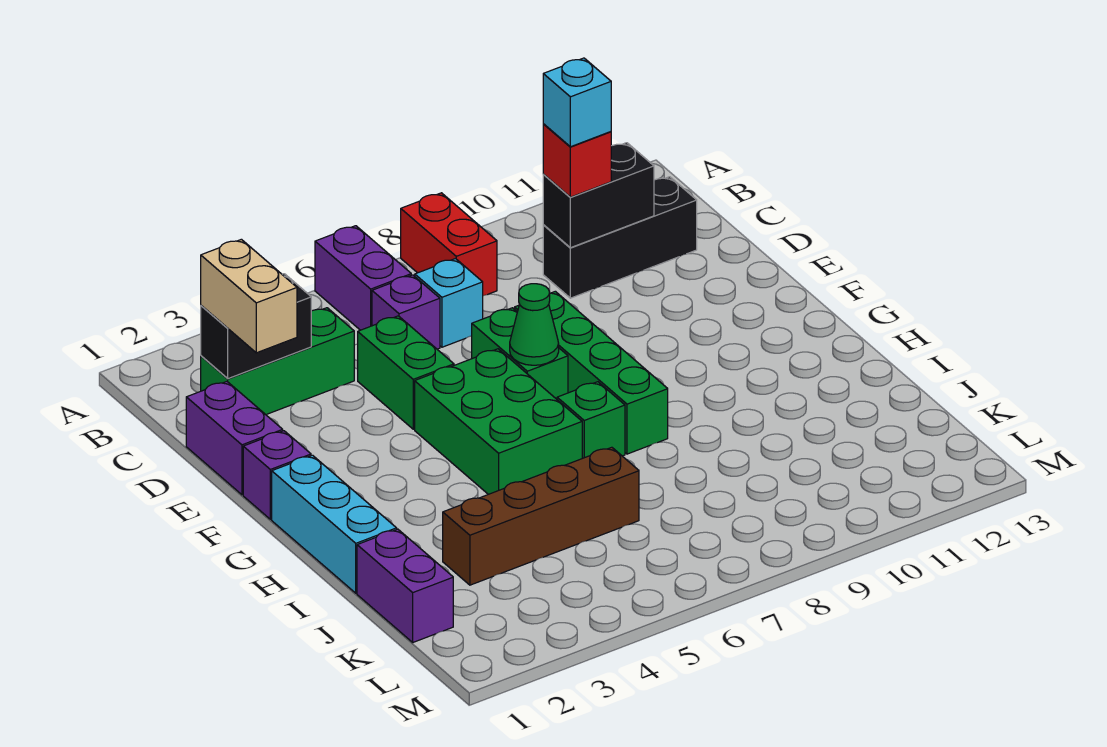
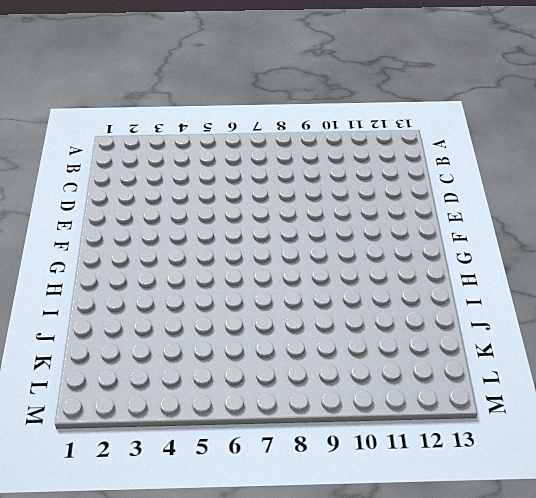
none -> purple 1x2 brick [315,226,411,330]
none -> red 1x2 brick [401,193,497,296]
none -> green 1x3 brick [201,308,354,415]

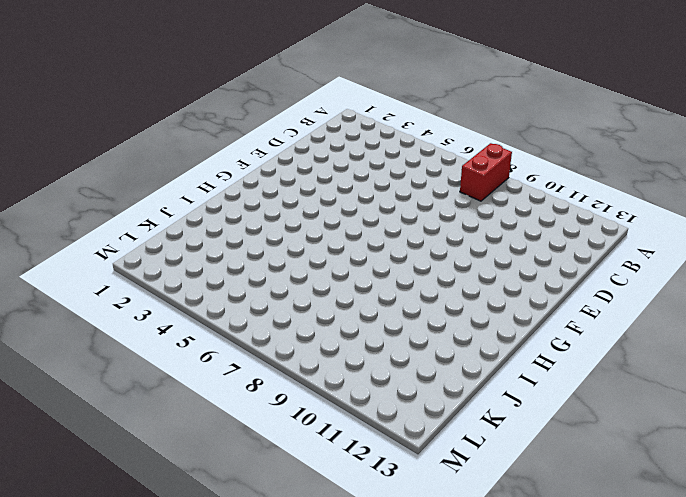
none -> purple 1x2 brick [315,226,411,330]
none -> green 1x3 brick [201,308,354,415]
none -> purple 1x1 brick [372,275,440,349]

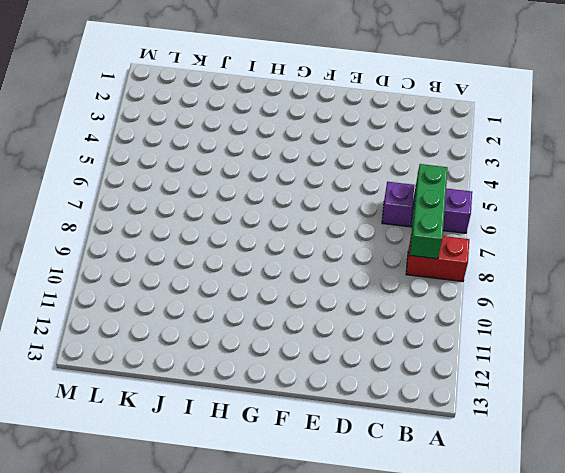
green 1x3 brick [410,164,448,259] -> green 1x3 brick moved to [201,308,354,415]
none -> cyan 1x1 brick [415,259,483,347]
none -> black 1x3 brick [543,177,697,298]
none -> purple 1x2 brick [186,382,283,495]

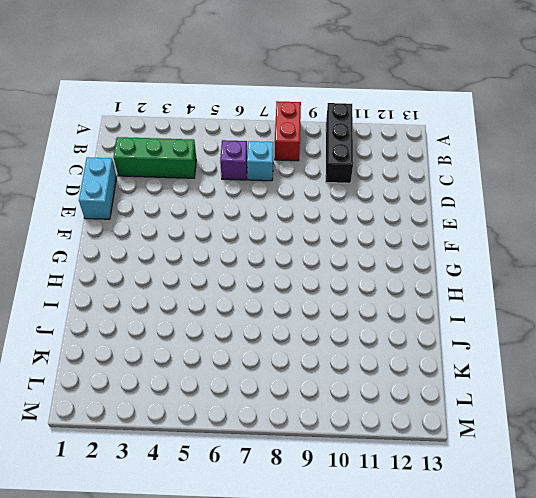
black 1x3 brick [326,103,353,183] -> black 1x3 brick turned to [543,177,697,298]
cyan 1x2 brick [79,157,117,219] -> purple 1x2 brick [186,382,283,495]
none -> purple 1x2 brick [315,226,411,330]
none -> green 1x2 brick [358,316,454,429]
none -> green 1x2 brick [472,308,568,399]

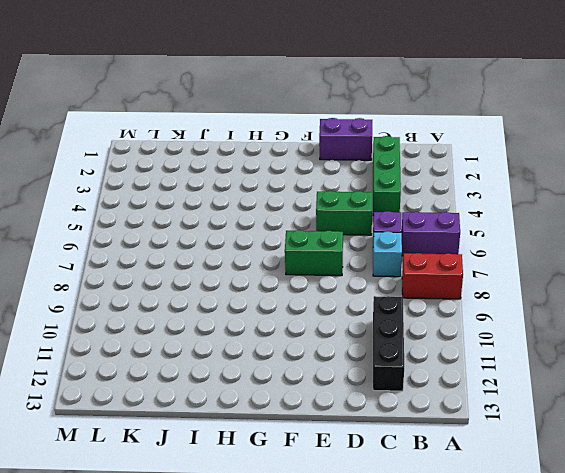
none -> green 1x4 brick [515,291,668,454]
none -> purple 1x1 brick [243,431,311,519]
none -> green 2x3 brick [415,349,582,494]

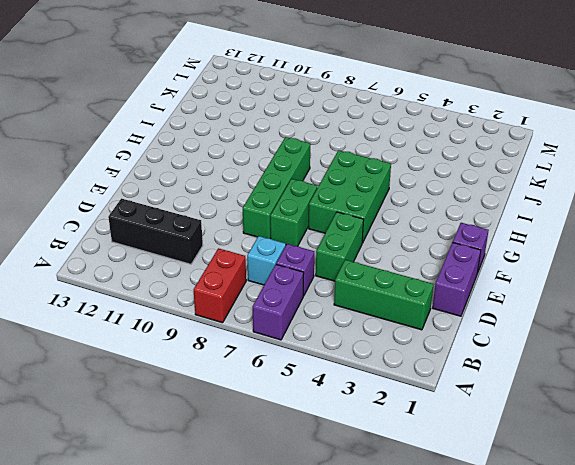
none -> cyan 1x3 brick [272,455,397,593]
none -> green 1x1 brick [557,382,625,458]
none -> purple 1x2 brick [357,529,453,642]

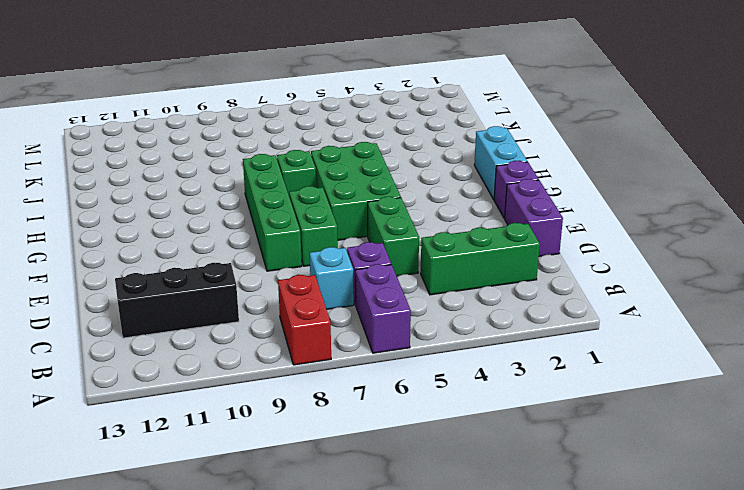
cyan 1x2 brick [474,126,528,199] -> cyan 1x3 brick [272,455,397,593]
none -> purple 1x2 brick [357,529,453,642]
none -> brown 1x4 brick [443,447,639,585]
none -> black 1x2 brick [201,274,311,379]

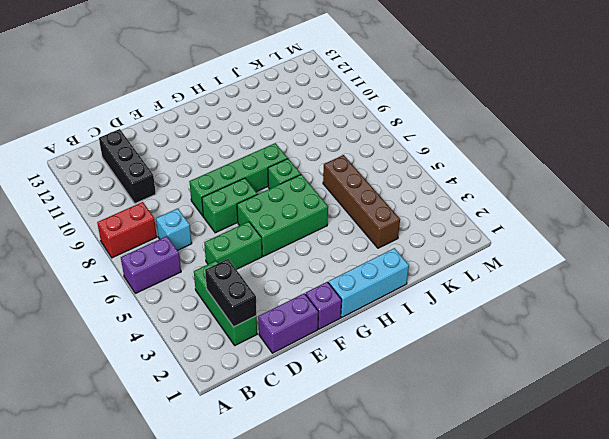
none -> purple 1x1 brick [372,275,440,349]
none -> purple 1x2 brick [357,529,453,642]
none -> black 1x2 brick [543,143,654,248]

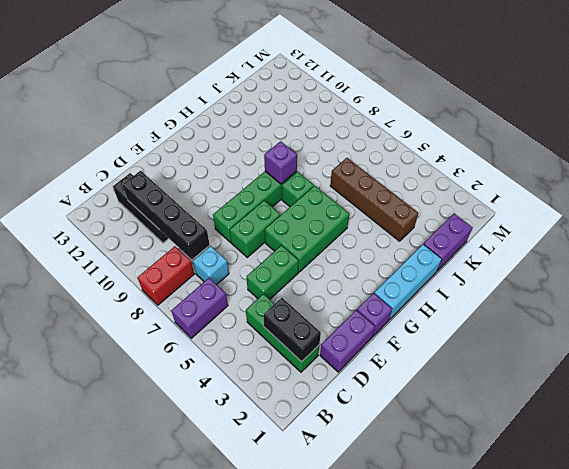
black 1x4 brick [122,171,210,259] -> black 1x2 brick [543,143,654,248]
purple 1x1 brick [264,141,297,184] -> purple 1x1 brick moved to [372,275,440,349]
none -> green 1x1 cone [510,284,559,365]
none -> tan 1x2 brick [201,239,297,353]
none -> red 1x1 brick [543,124,611,197]

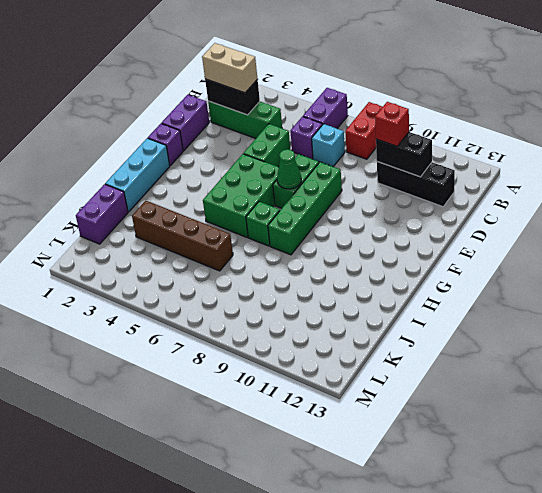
tan 1x2 brick [202,43,257,93] -> tan 1x2 brick turned to [201,239,297,353]
none -> cyan 1x1 brick [543,58,611,147]

